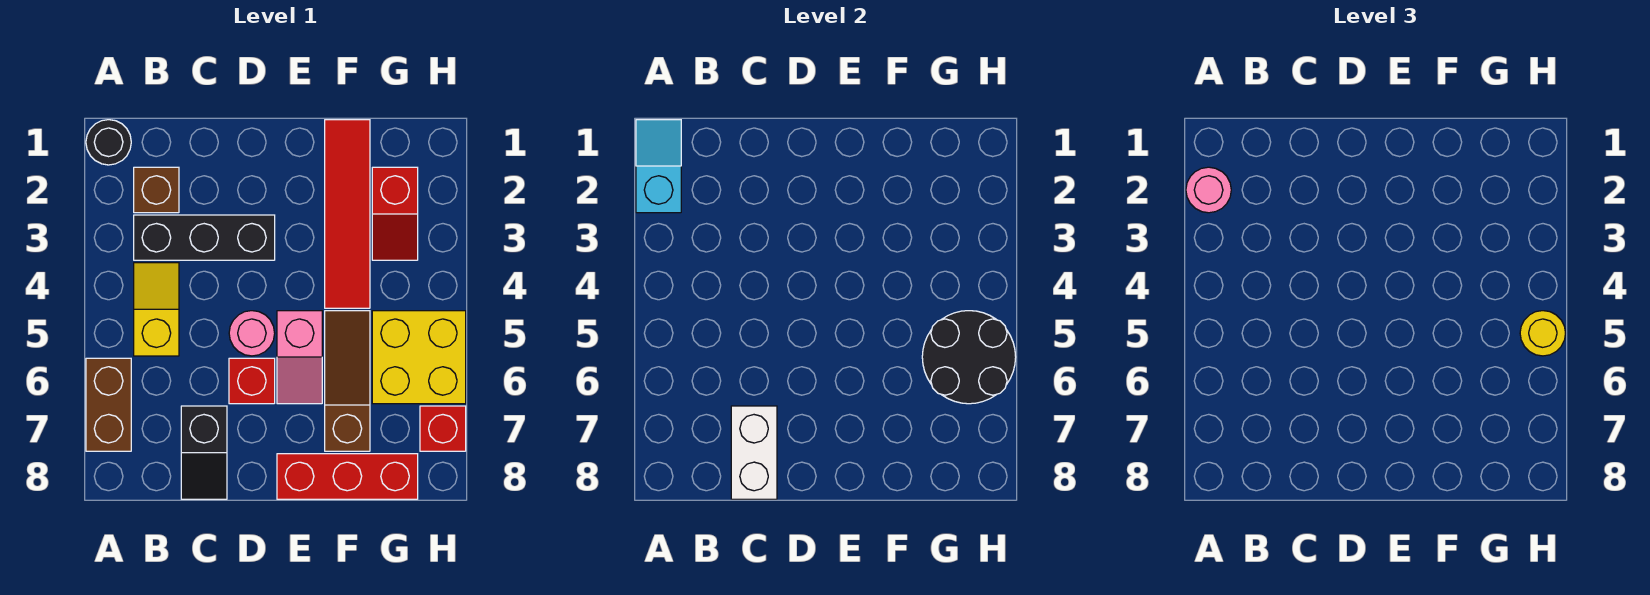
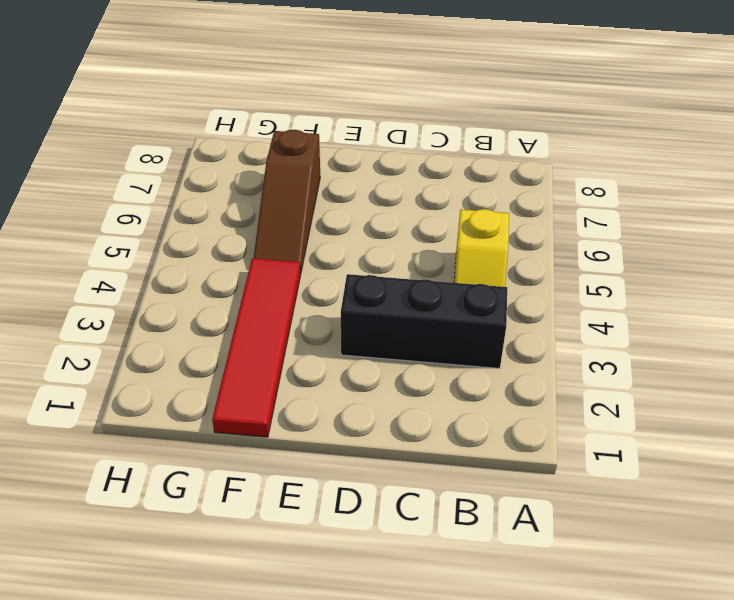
none -> black 1x1 round brick [86,120,131,165]
none -> brown 1x2 brick [86,358,131,451]
none -> brown 1x1 brick [134,167,179,213]

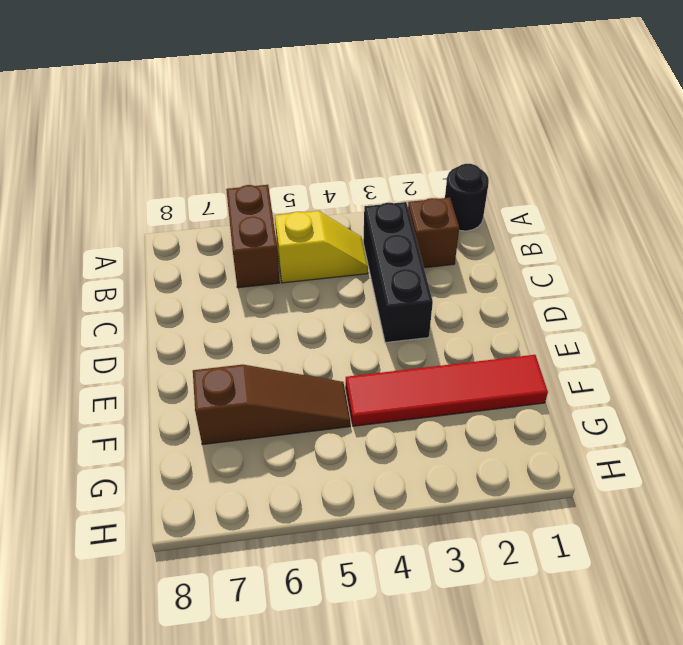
brown 1x2 brick [226,185,280,288] -> brown 1x2 brick turned to [86,358,131,451]
none -> black 1x2 slope [181,406,227,499]
none -> pink 1x1 round brick [229,311,275,356]
none -> red 1x1 brick [229,358,275,404]

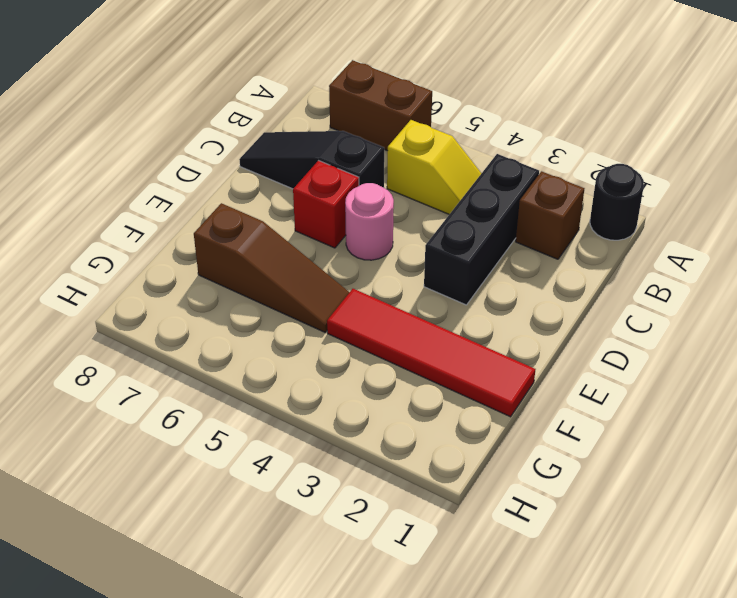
black 1x3 slope [239,131,384,189] -> black 1x2 slope [181,406,227,499]
none -> pink 1x2 slope [277,311,322,404]
none -> red 1x3 brick [277,454,418,499]
none -> red 1x2 slope [372,167,418,260]

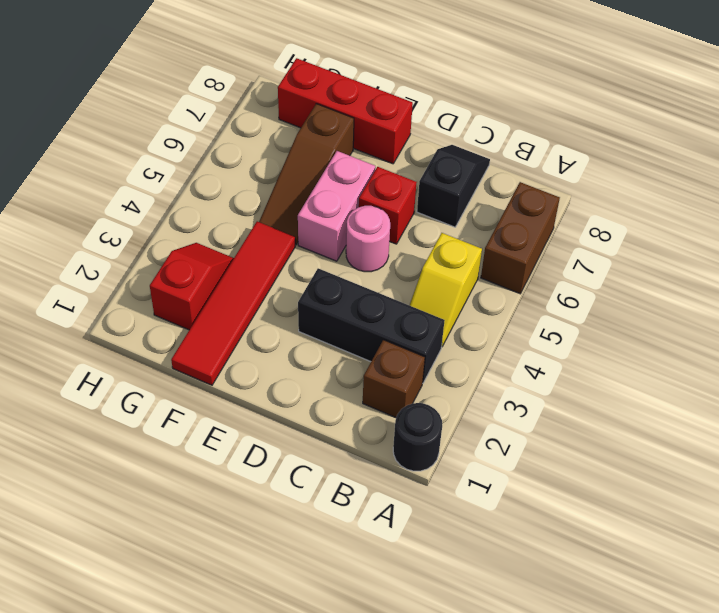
pink 1x2 brick [298,151,375,261] -> pink 1x2 slope [277,311,322,404]
none -> yellow 2x2 brick [372,311,466,404]
none -> red 1x1 brick [420,406,466,451]
none -> cyan 1x2 slope [636,120,681,213]

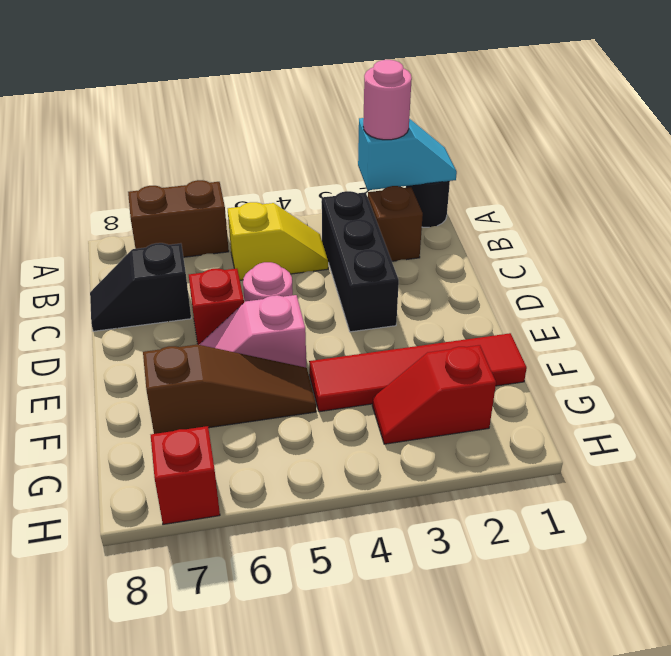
none -> red 1x3 brick [277,454,418,499]
none -> yellow 2x2 brick [372,311,466,404]
none -> white 1x2 brick [731,406,777,499]

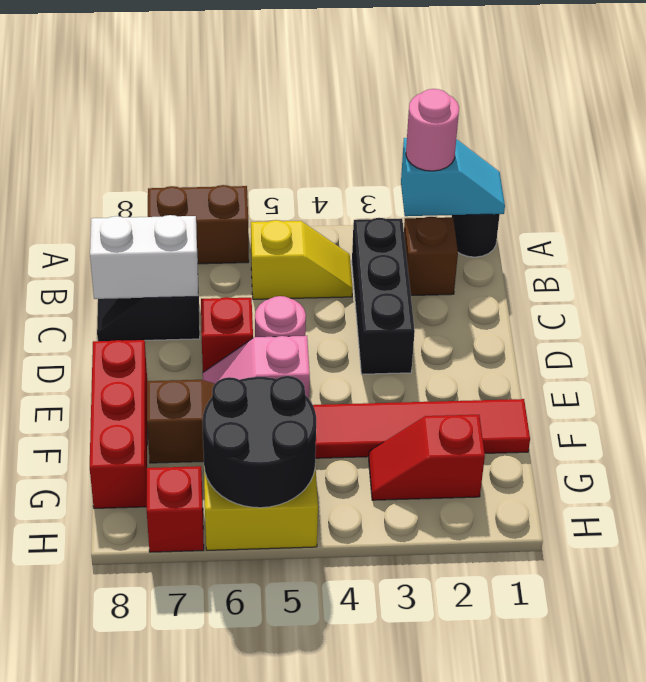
none -> yellow 1x1 round brick [1520,311,1566,356]

